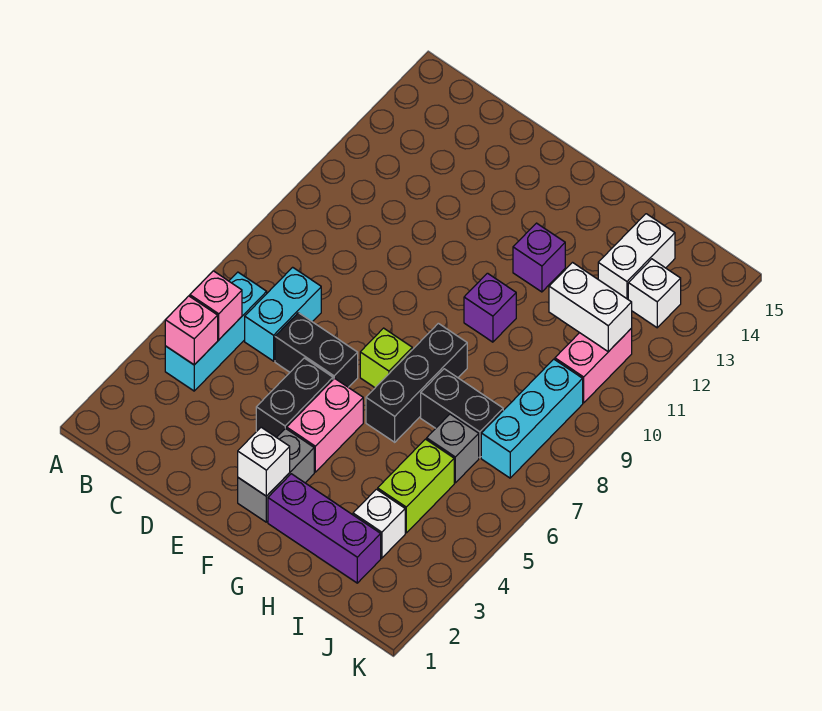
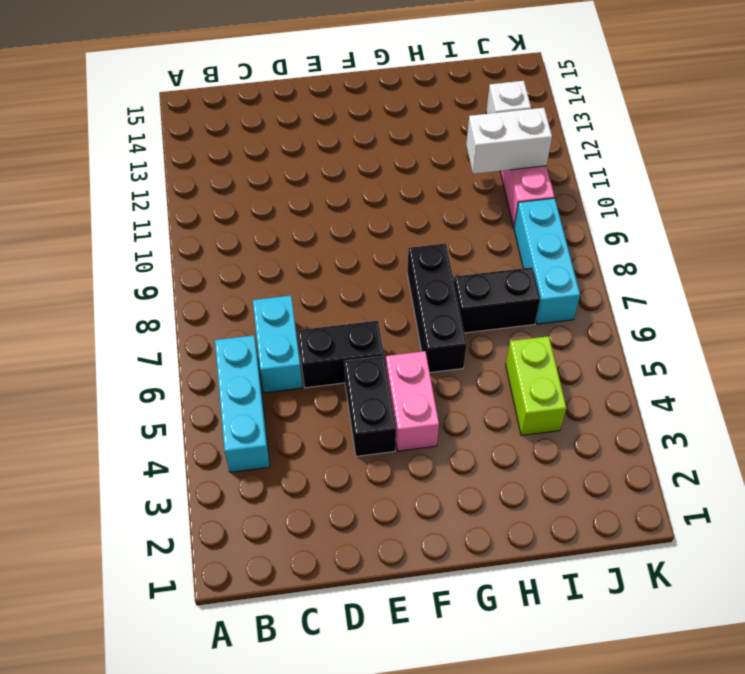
none -> grey 1x2 brick [238,428,314,522]
none -> lime 1x1 brick [360,328,412,388]
none -> purple 1x3 brick [268,474,381,583]

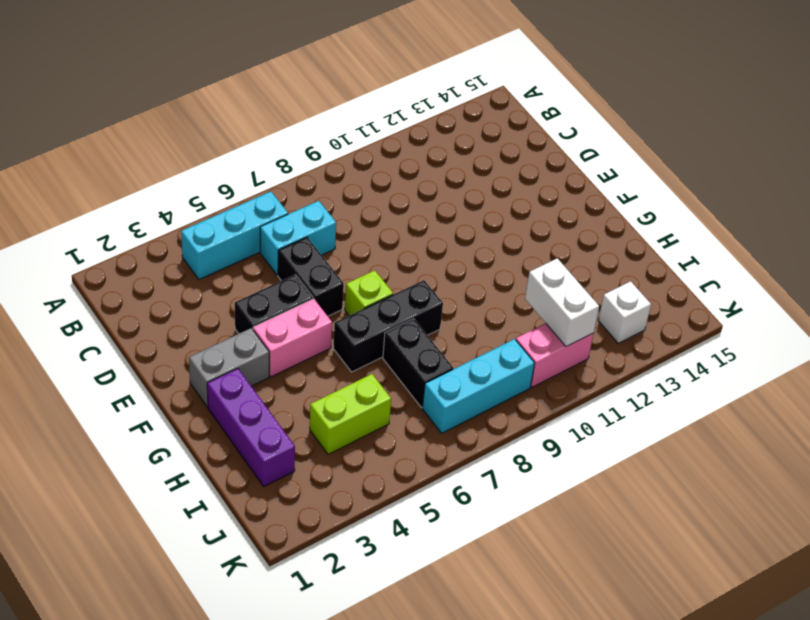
none -> purple 1x1 brick [464,273,516,342]
none -> purple 1x1 brick [513,223,565,292]
none -> white 1x1 brick [353,489,405,558]

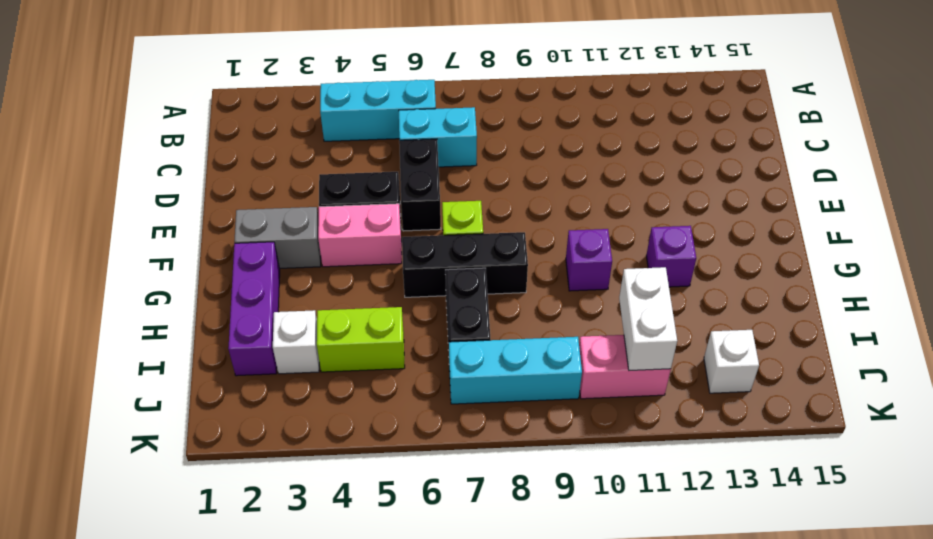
none -> grey 1x1 brick [427,414,479,483]
none -> white 1x2 brick [598,214,675,299]
none -> pink 1x1 brick [165,296,218,365]

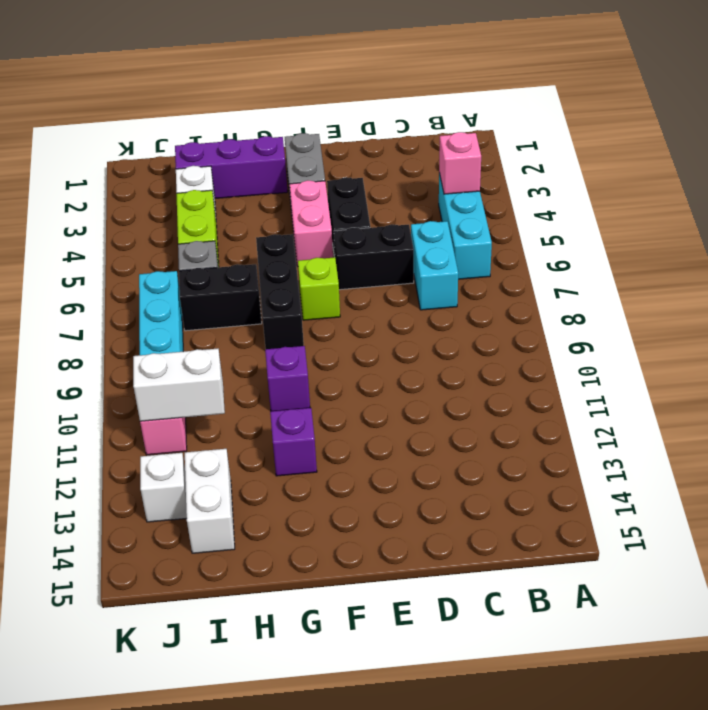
none -> pink 1x1 brick [190,271,242,340]
none -> white 1x1 brick [238,427,290,496]

